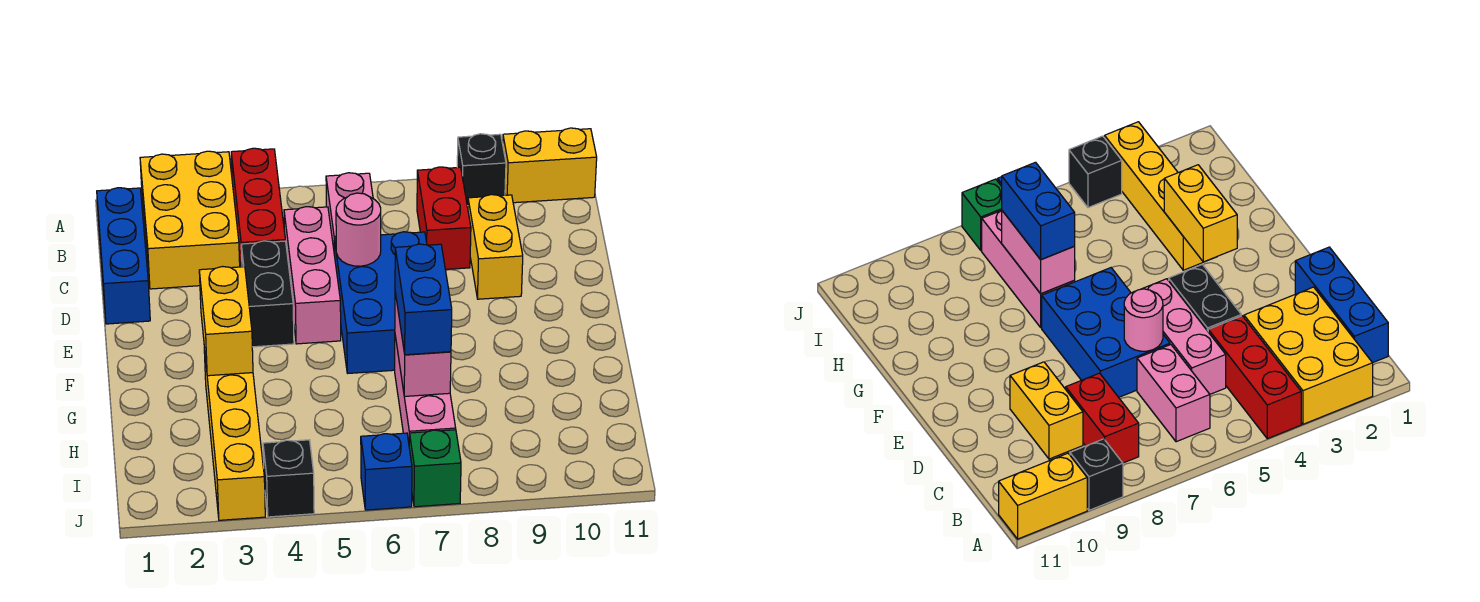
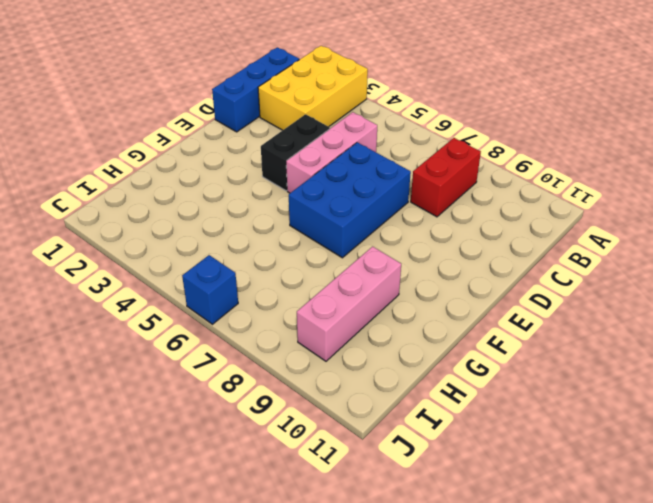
pink 1x3 brick [297,247,401,361] -> pink 1x3 brick moved to [395,336,456,442]
none -> red 1x3 brick [231,148,285,267]
none -> black 1x1 brick [457,134,506,206]
none -> yellow 1x2 brick [503,128,597,203]

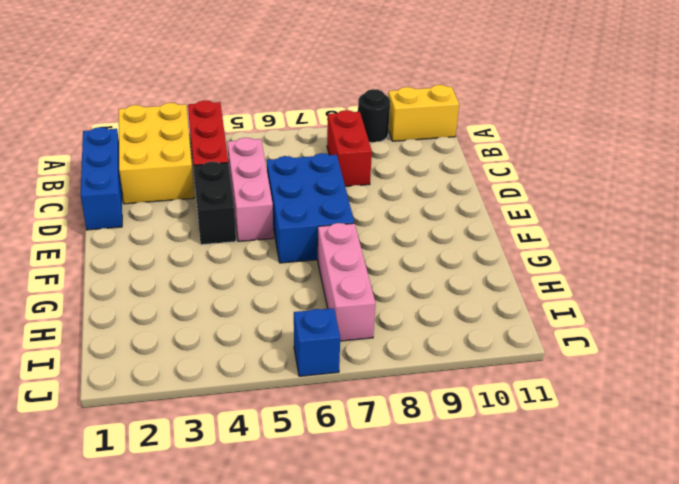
black 1x1 round brick [358,89,390,143] -> black 1x1 brick [457,134,506,206]
none -> pink 1x2 brick [326,173,373,256]
none -> yellow 1x2 brick [468,195,523,299]
none -> yellow 1x4 brick [204,348,265,520]

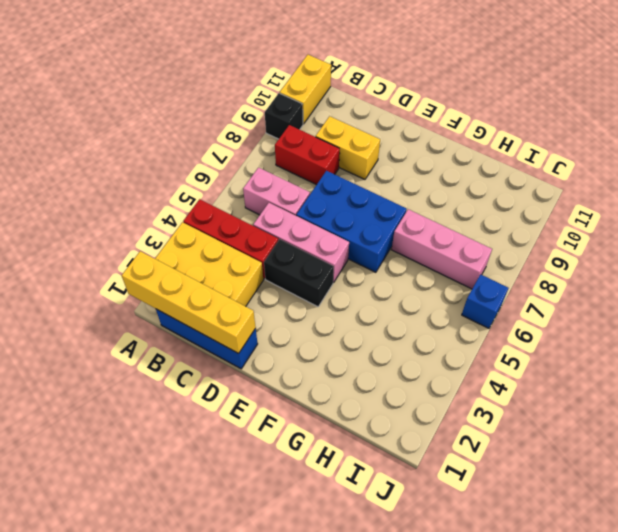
yellow 1x4 brick [122,251,256,353] -> yellow 1x4 brick moved to [204,348,265,520]
none -> black 1x1 brick [263,440,314,517]
none -> green 1x1 brick [409,430,461,507]
none -> pink 1x1 round brick [336,193,381,266]

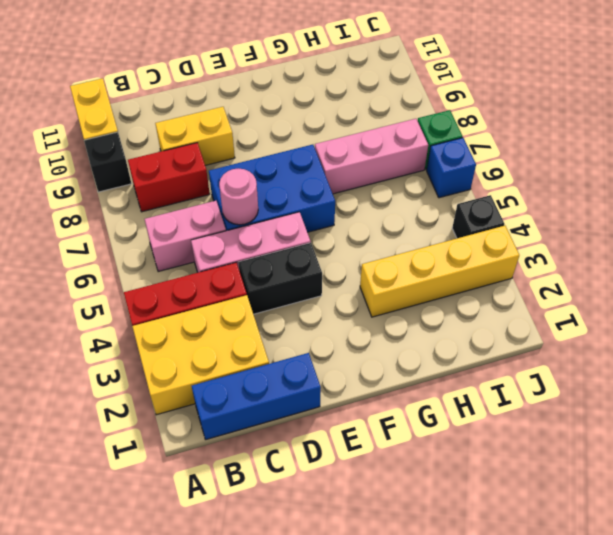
none -> yellow 1x2 brick [199,267,253,376]
none -> pink 1x2 brick [395,293,451,396]
none -> blue 1x2 brick [395,244,452,355]

